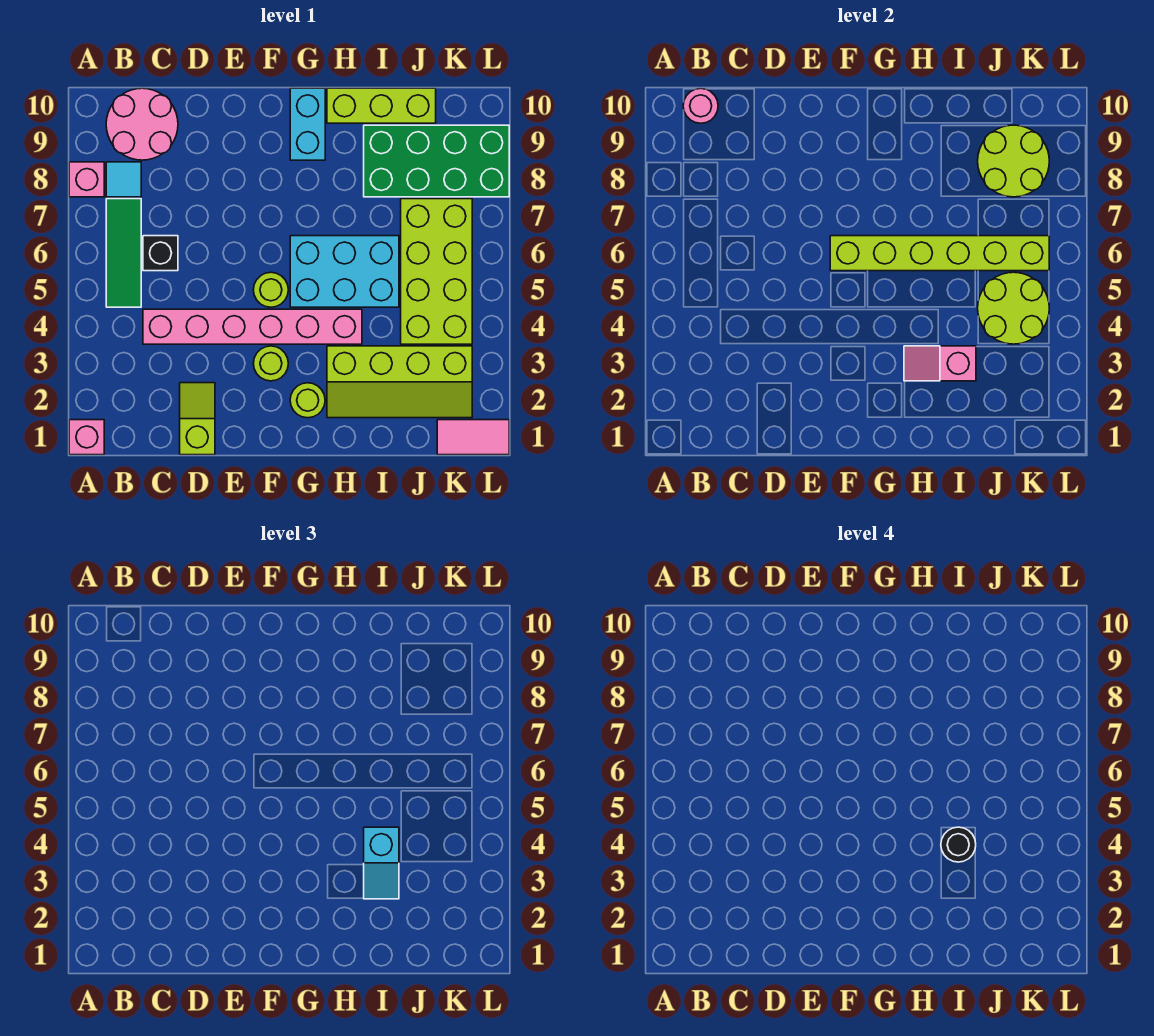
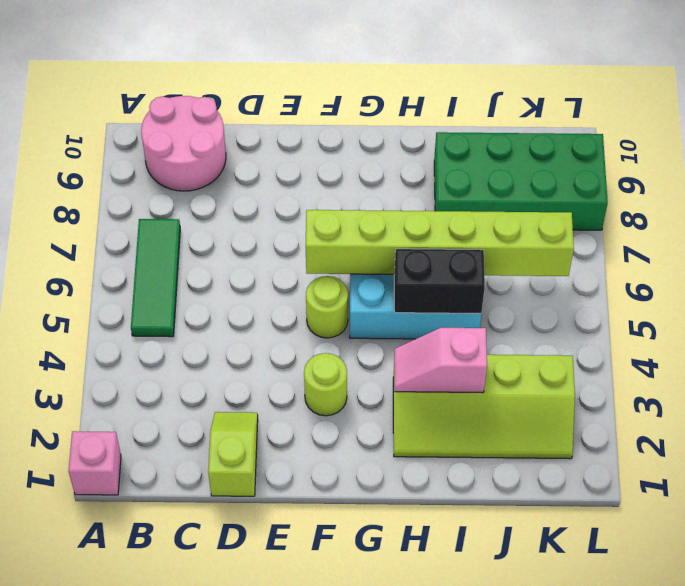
black 1x2 brick [394,249,485,313] -> none
none -> pink 1x1 brick [69,162,104,197]
none -> cyan 1x1 tile [106,162,141,197]
none -> pink 1x6 brick [143,309,362,344]

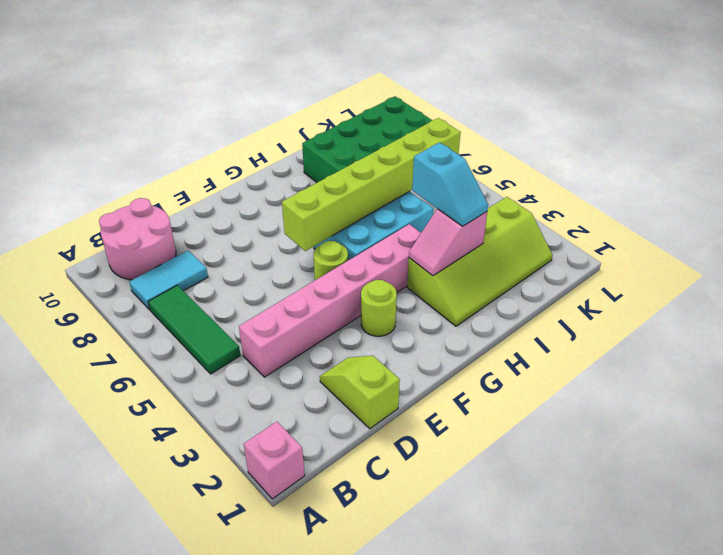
cyan 1x2 tile [129,251,208,310] -> cyan 1x1 tile [106,162,141,197]
none -> pink 1x1 brick [69,162,104,197]
none -> black 1x1 brick [143,236,178,271]
none -> lime 1x1 round brick [290,383,325,418]

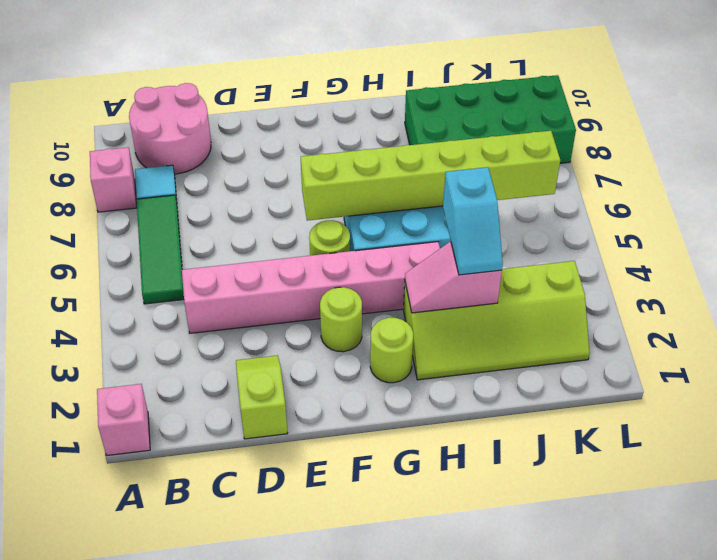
none -> black 1x1 brick [143,236,178,271]
none -> cyan 1x2 brick [290,88,325,160]
none -> lime 1x3 brick [327,88,436,123]

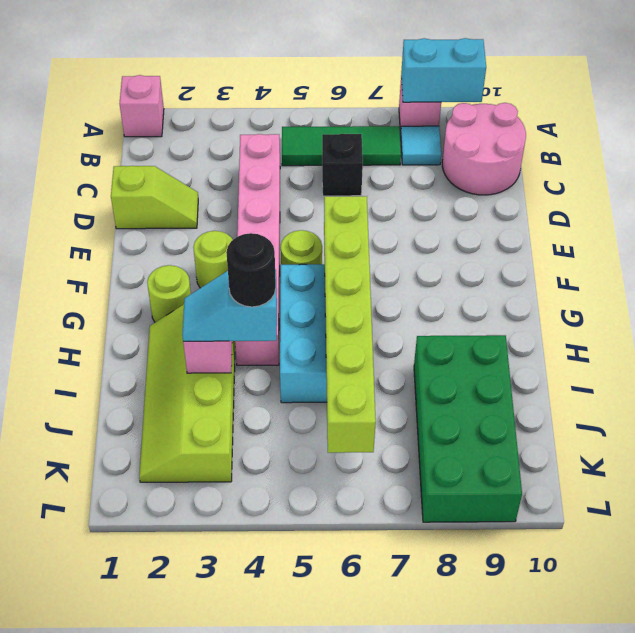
cyan 1x2 brick [401,38,486,102] -> cyan 1x2 brick moved to [290,88,325,160]
none -> lime 1x3 brick [327,88,436,123]
none -> lime 2x4 brick [401,199,472,344]
none -> pink 1x2 tile [437,420,509,455]

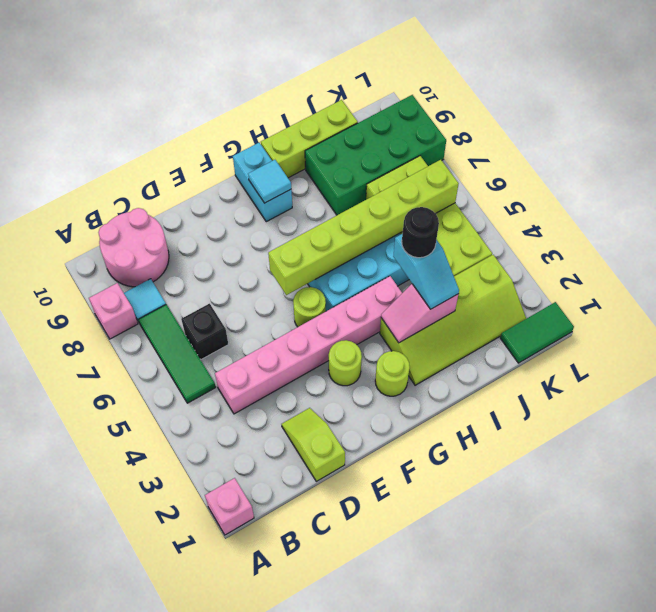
cyan 1x1 tile [248,160,291,203] -> none
green 1x2 tile [500,302,574,363] -> pink 1x2 tile [437,420,509,455]
none -> pink 1x1 round brick [683,88,718,123]
none -> lime 2x2 round brick [978,272,1049,344]
none -> lime 2x2 round brick [978,125,1049,197]

